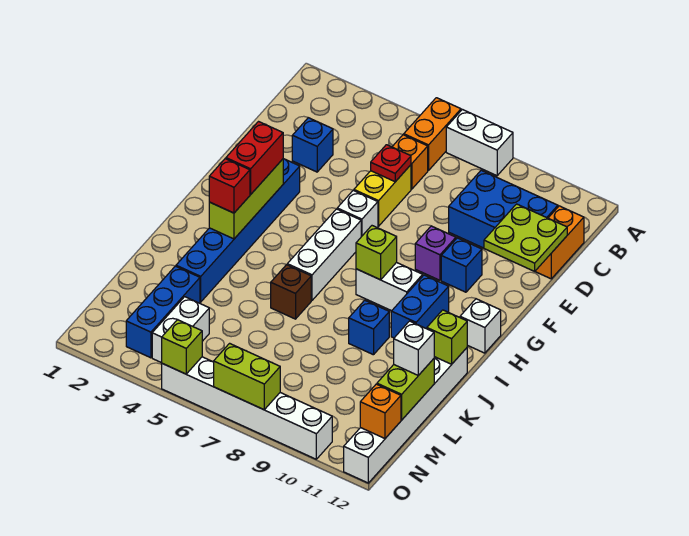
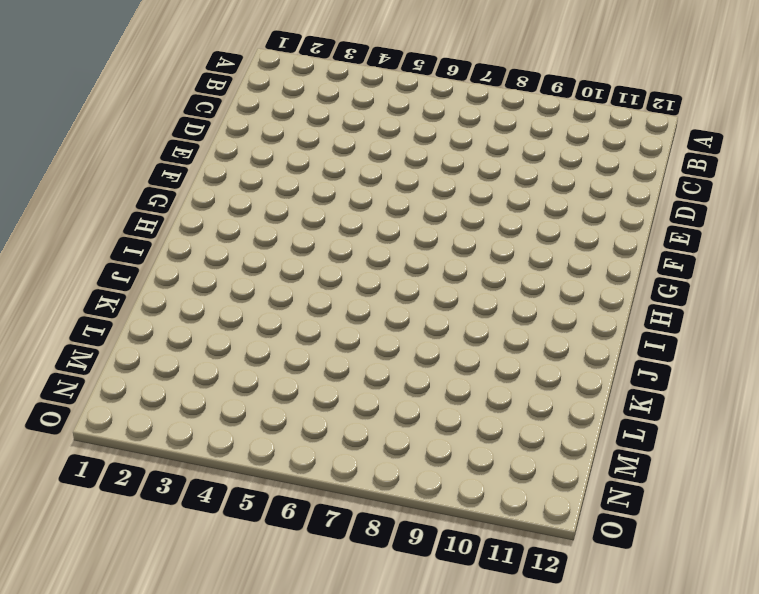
none -> orange 1x2 brick [404,98,461,171]
none -> white 1x2 brick [446,109,513,176]
none -> orange 1x1 brick [392,135,428,189]
none -> blue 2x3 brick [449,170,558,248]

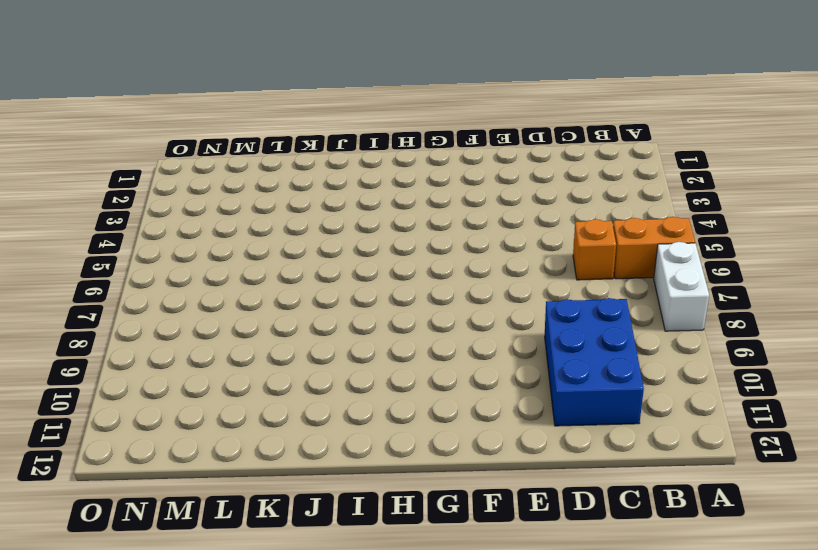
none -> orange 1x2 brick [535,206,584,279]
none -> blue 1x1 brick [292,118,333,172]
none -> yellow 1x2 brick [354,165,411,226]
none -> blue 1x6 brick [176,159,300,302]

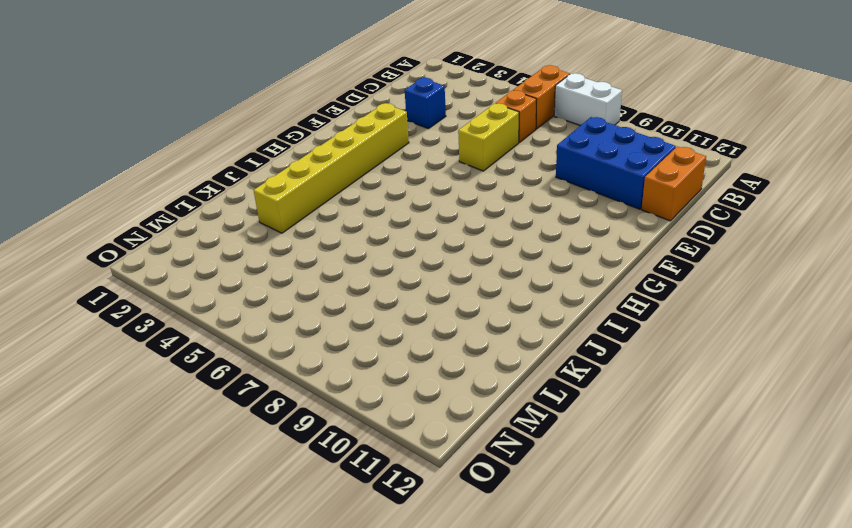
yellow 1x6 brick [254,103,409,233] -> blue 1x6 brick [176,159,300,302]
none -> white 1x1 brick [337,191,378,237]
none -> purple 1x1 brick [415,226,456,280]
none -> blue 1x1 brick [441,238,482,292]
none -> white 1x3 brick [287,209,361,300]

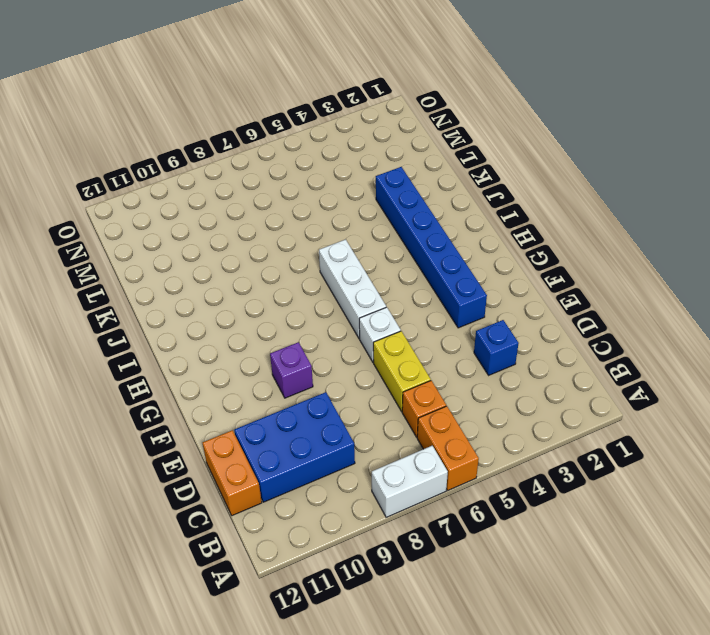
none -> blue 1x1 brick [441,238,482,292]
none -> white 1x2 brick [356,262,423,311]
none -> blue 1x2 brick [391,275,449,338]
none -> white 1x1 brick [460,299,501,353]

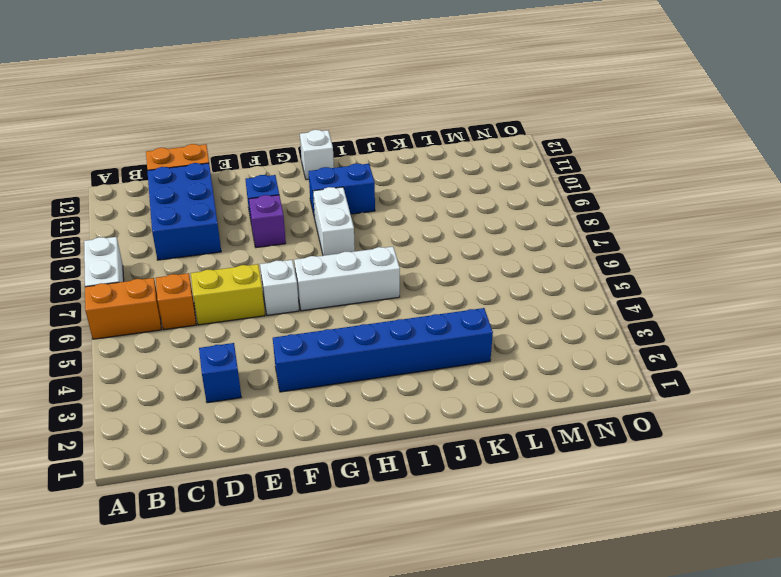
none -> brown 1x1 brick [271,265,311,319]
none -> blue 1x1 brick [349,300,389,355]
none -> white 1x6 brick [344,348,467,483]
none -> blue 1x3 brick [126,266,200,358]

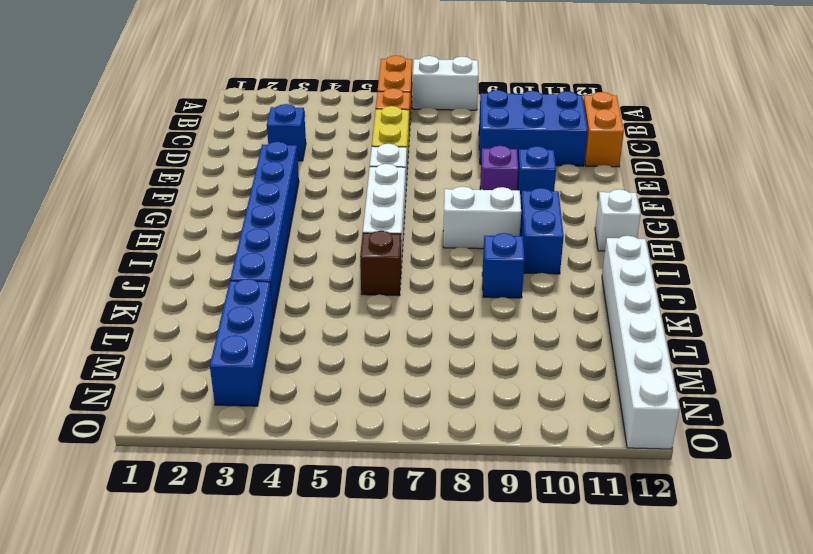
none -> white 1x2 brick [152,297,209,363]
none -> white 1x6 brick [162,357,332,459]
none -> red 1x1 plate [371,145,411,182]
none -> lime 2x2 plate [484,204,567,271]

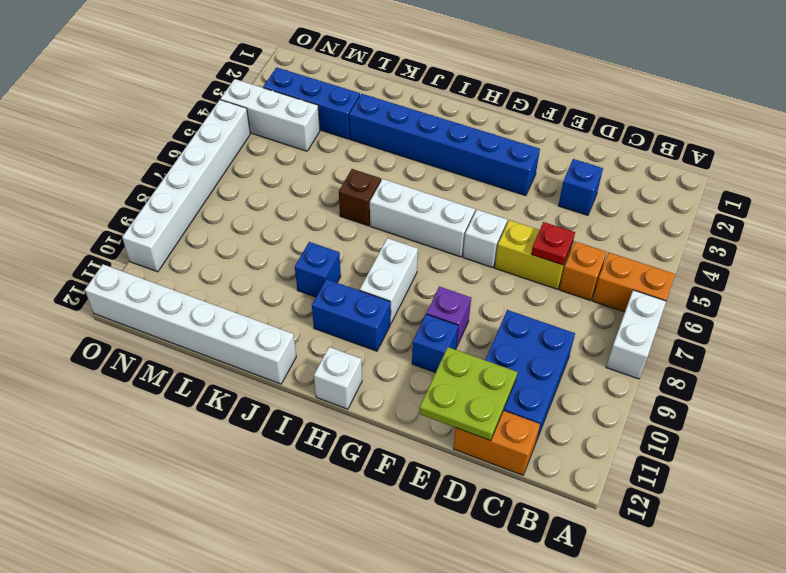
white 1x3 brick [221,79,320,151] -> white 1x2 brick [152,297,209,363]
none -> lime 1x3 brick [209,159,283,239]
none -> lime 1x1 brick [356,226,397,280]
none -> lime 1x1 brick [427,310,467,364]
none -> lime 1x2 brick [377,359,434,420]

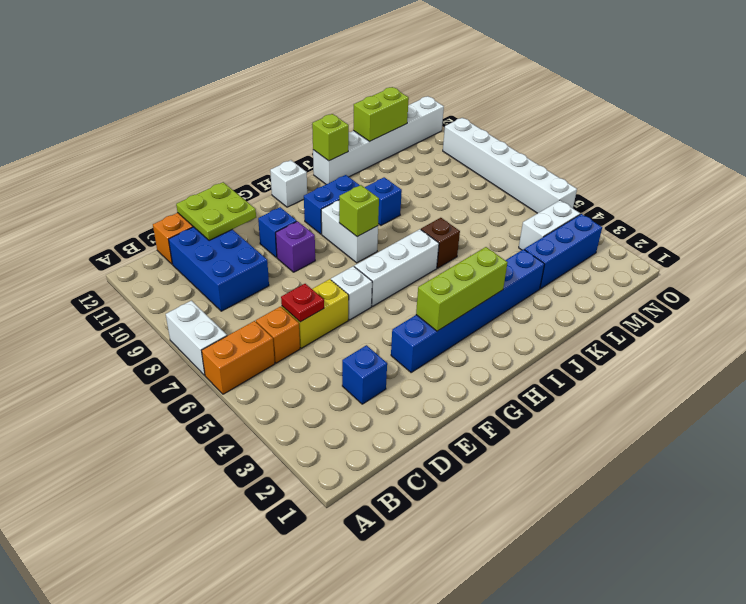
none -> orange 1x1 brick [360,384,401,438]
none -> lime 1x1 brick [162,320,202,374]
none -> lime 1x2 brick [214,343,280,410]
none -> red 1x2 brick [226,122,283,194]

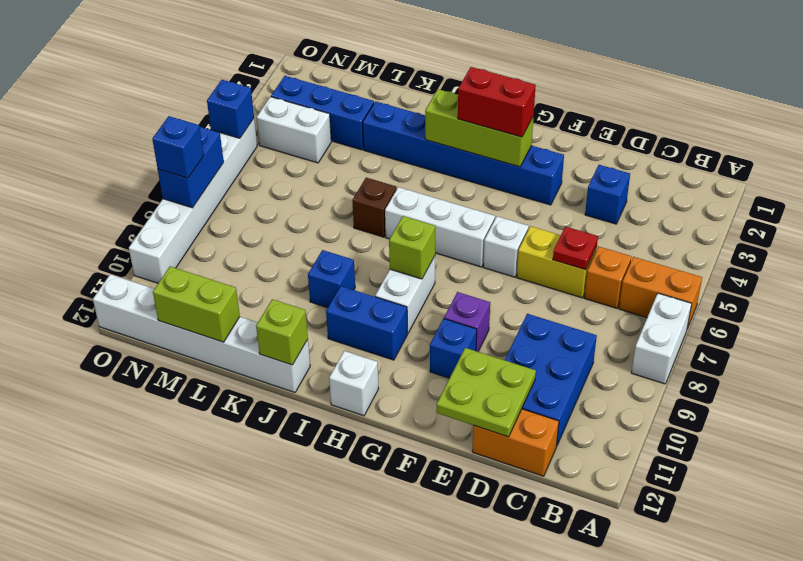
blue 1x1 brick [207,80,254,138] -> lime 1x1 brick [162,320,202,374]
blue 1x2 brick [158,127,224,208] -> lime 1x2 brick [214,343,280,410]
blue 1x1 brick [152,116,204,178] -> none
none -> orange 1x1 brick [360,384,401,438]
none -> red 1x1 brick [209,159,250,213]
none -> white 1x1 brick [394,321,434,375]

